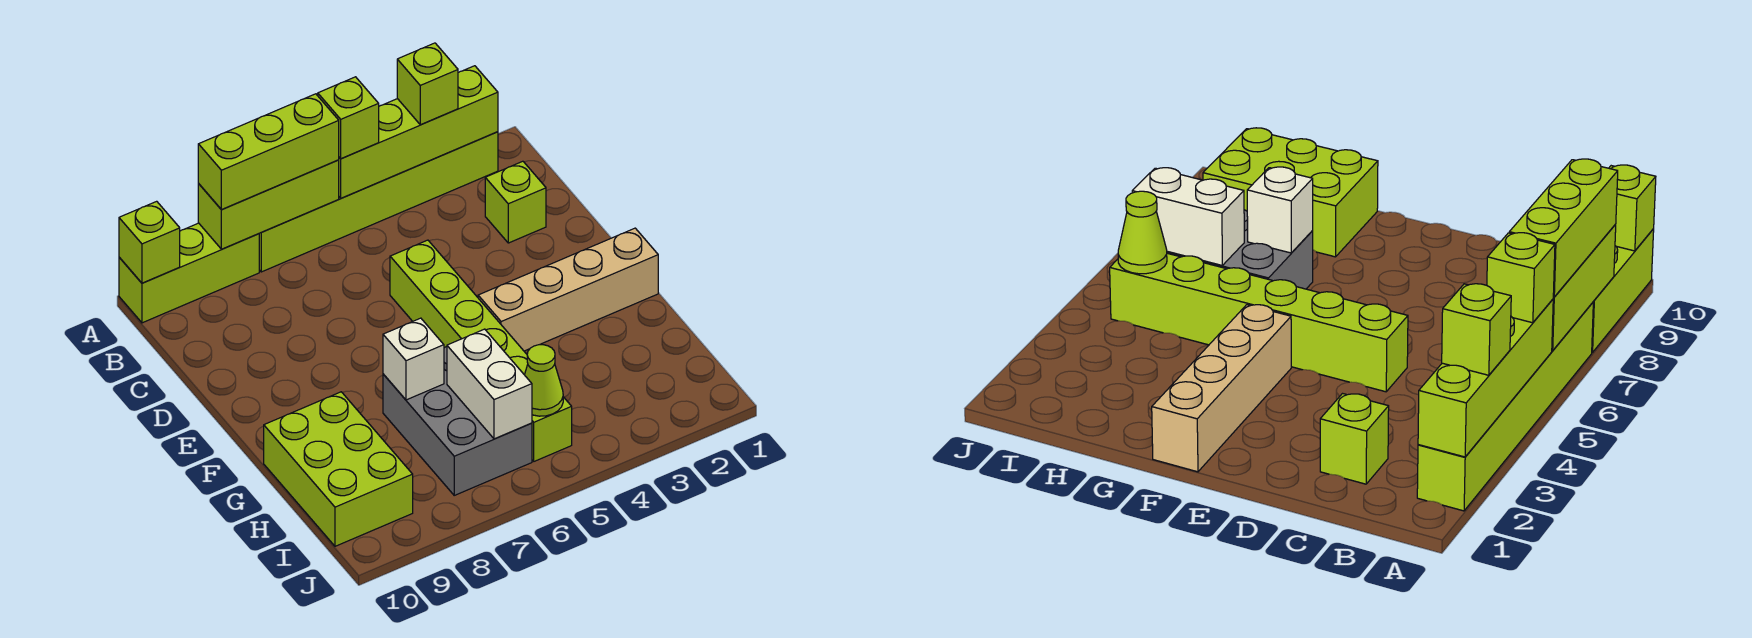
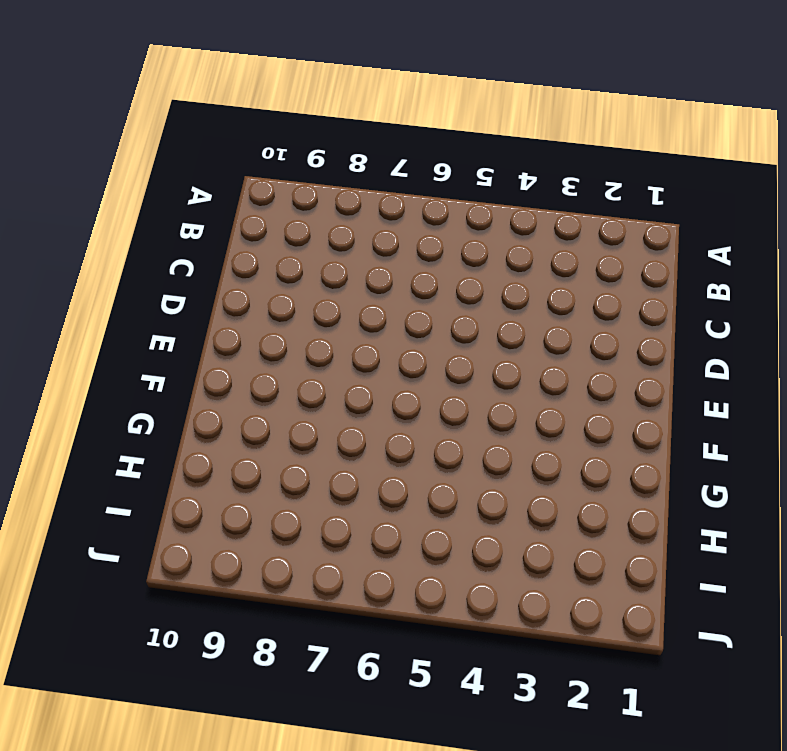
none -> lime 1x6 brick [259,132,498,272]
none -> lime 1x3 brick [119,223,259,323]
none -> lime 1x1 brick [485,161,546,243]

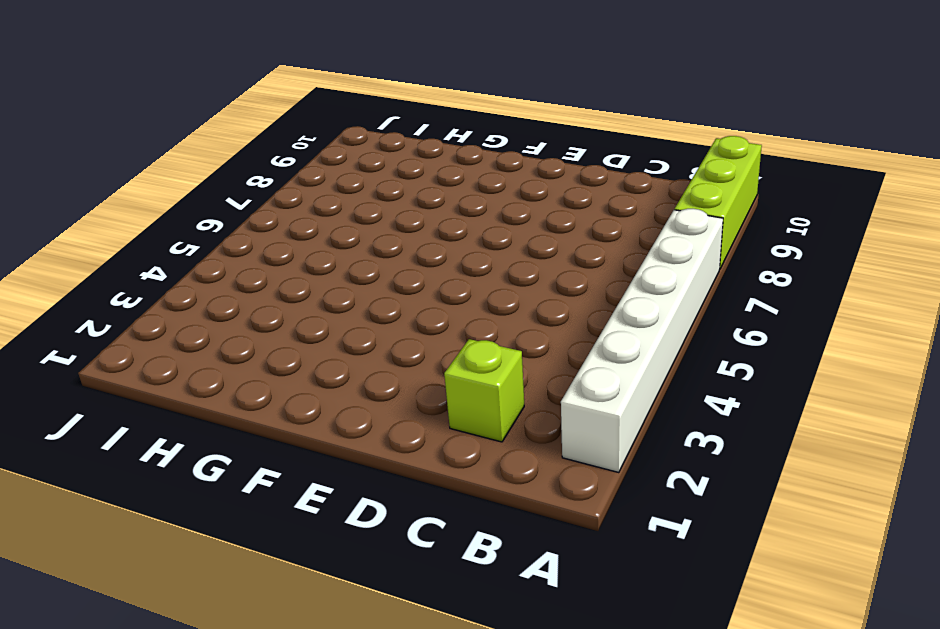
white 1x6 brick [561,209,723,473] -> lime 1x6 brick [259,132,498,272]
none -> lime 1x6 brick [390,240,572,461]
none -> tan 1x4 brick [478,228,658,351]
none -> grey 2x3 brick [383,347,532,495]

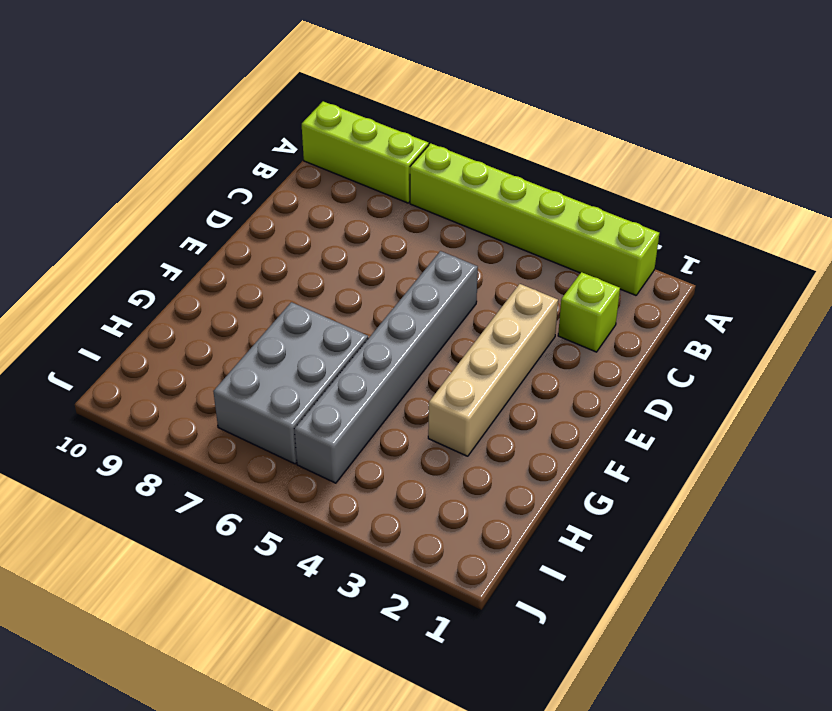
tan 1x4 brick [428,284,558,456] -> tan 1x4 brick turned to [478,228,658,351]
grey 1x6 brick [294,251,478,483] -> lime 1x6 brick [390,240,572,461]
none -> lime 2x3 brick [264,392,413,546]
none -> lime 1x4 brick [339,66,498,198]
none -> lime 1x3 brick [198,160,339,249]

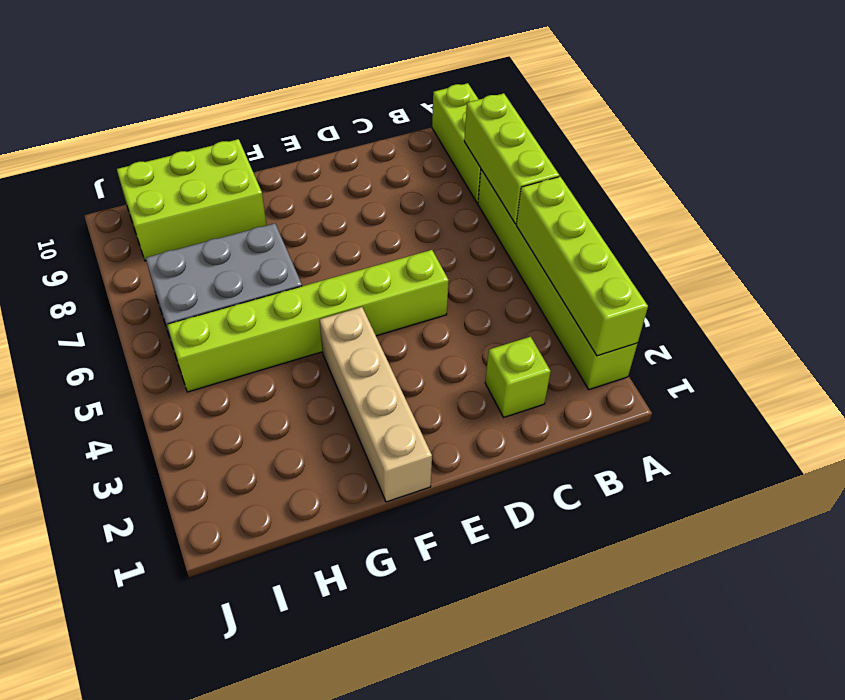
none -> lime 1x1 brick [119,201,180,283]
none -> white 1x1 brick [383,318,444,400]
none -> white 1x2 brick [447,329,532,439]

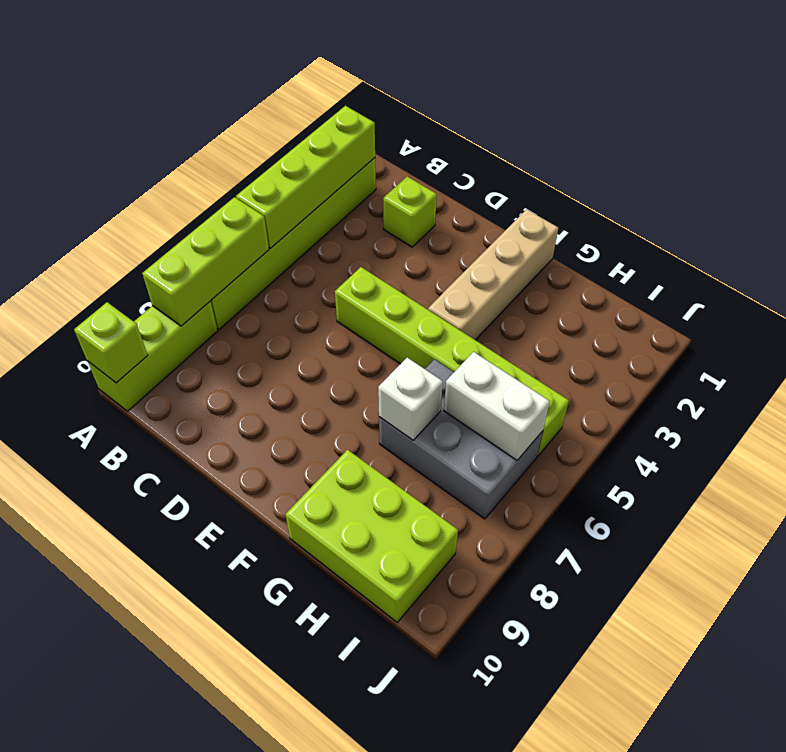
none -> lime 1x1 cone [524,345,563,416]
none -> lime 1x1 brick [397,43,458,125]
none -> lime 1x1 brick [318,77,379,159]

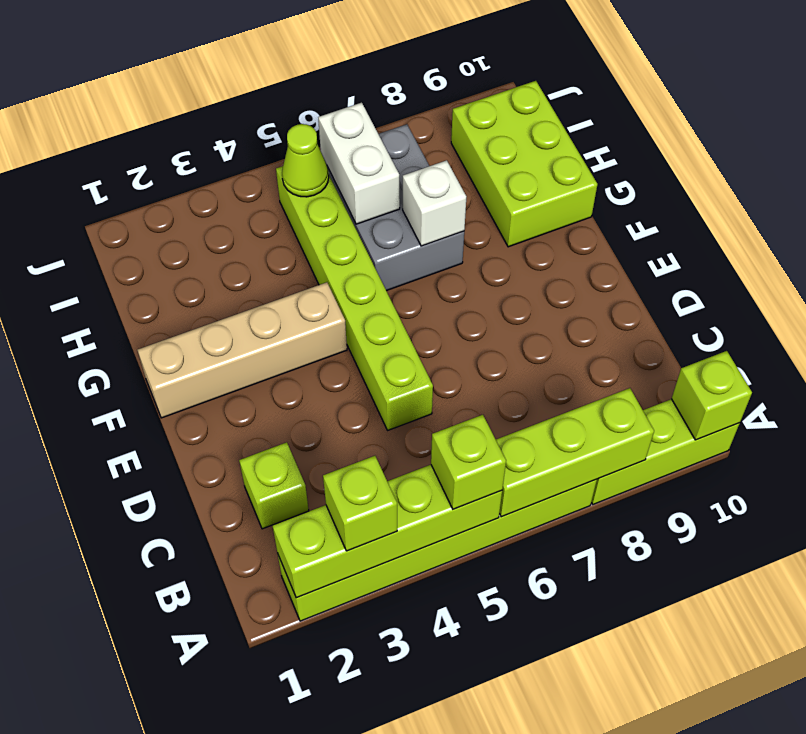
none -> lime 1x3 brick [198,94,339,210]

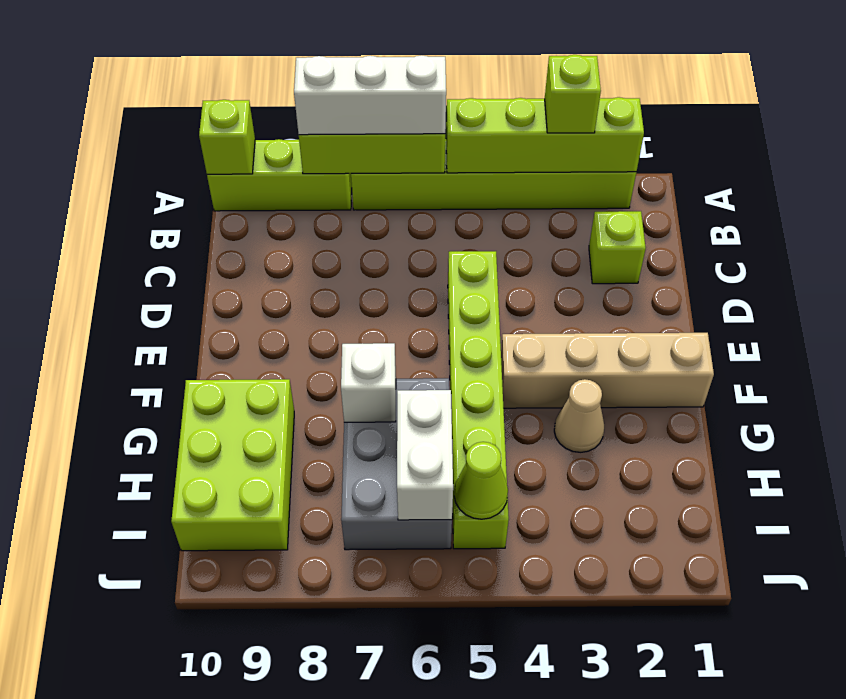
white 1x3 brick [294,55,446,135] -> lime 1x3 brick [198,94,339,210]
tan 1x1 cone [554,379,604,452] -> none
none -> lime 1x1 brick [318,77,379,159]

